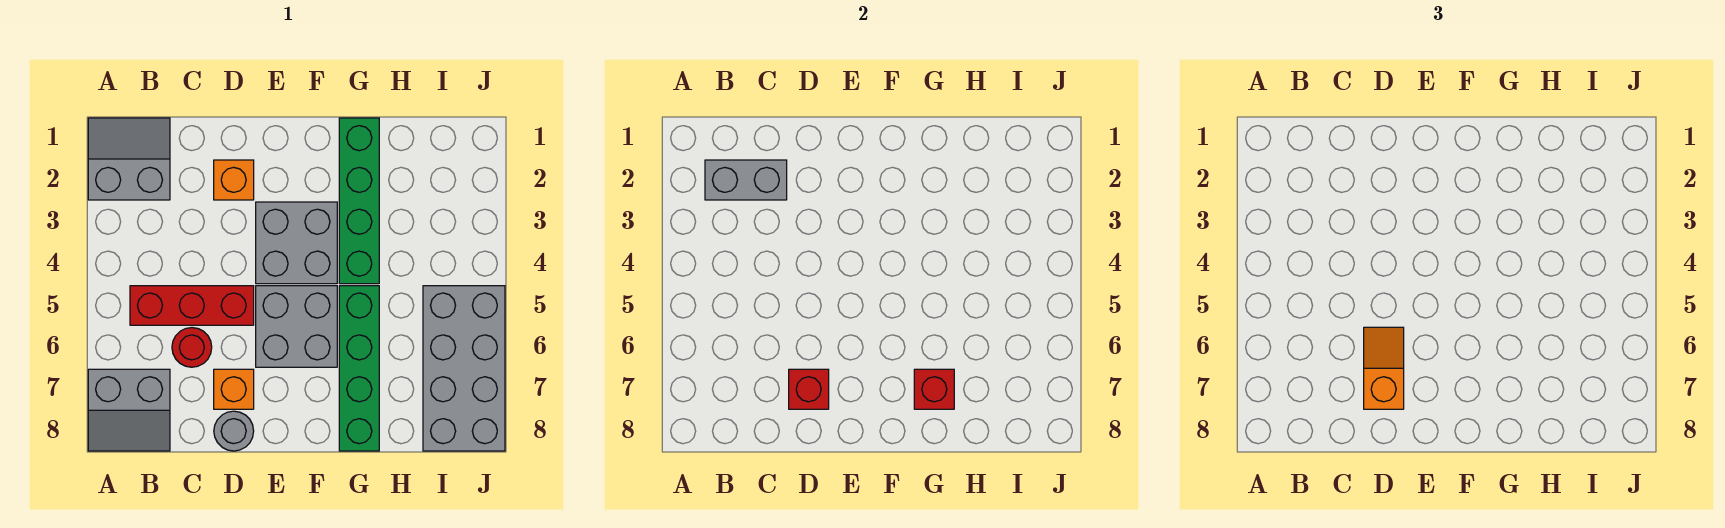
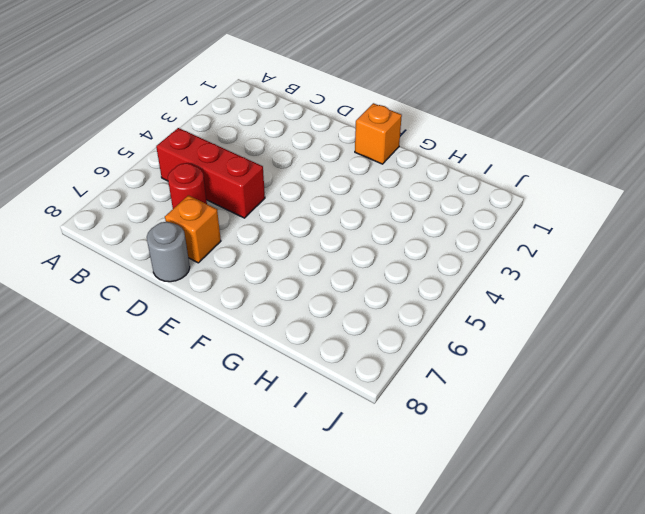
orange 1x1 brick [355,103,402,164] -> orange 1x1 brick moved to [214,160,254,200]
none -> grey 2x2 slope [88,118,170,200]
none -> grey 2x2 slope [88,369,170,451]
none -> grey 2x2 brick [256,202,337,284]

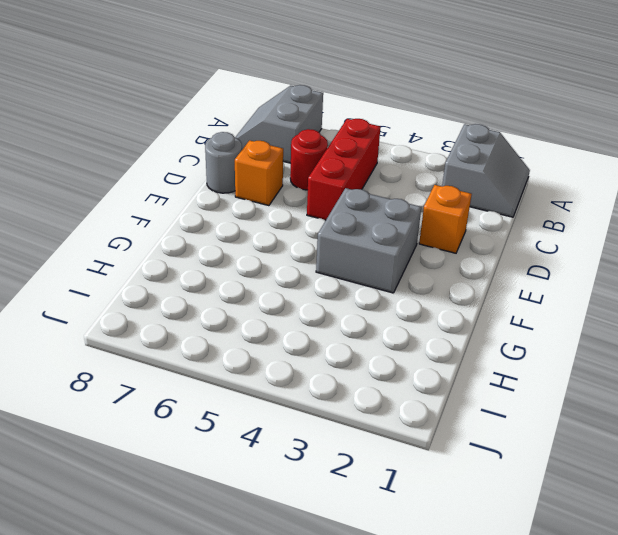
none -> grey 2x2 brick [256,286,337,367]
none -> green 1x4 brick [339,118,379,284]
none -> green 1x4 brick [339,286,379,451]

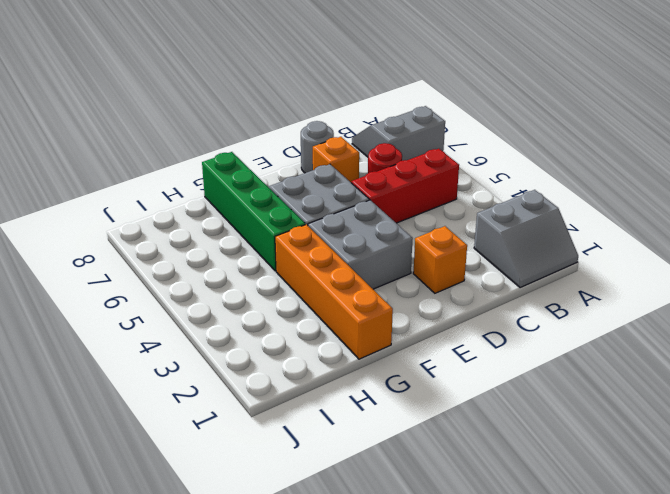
orange 1x4 brick [275,224,393,359] -> green 1x4 brick [339,118,379,284]
none -> grey 2x4 brick [423,286,505,451]
none -> grey 1x2 brick [705,160,787,200]
none -> red 1x1 brick [789,369,829,409]

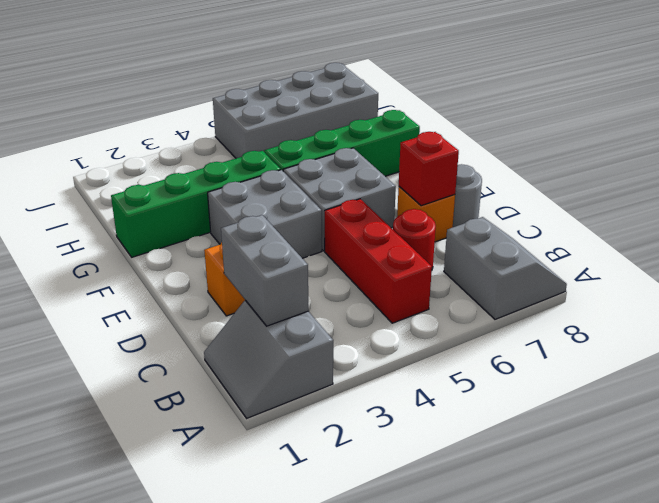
none -> red 1x1 brick [914,369,954,409]
none -> orange 1x2 slope [1364,327,1404,409]

